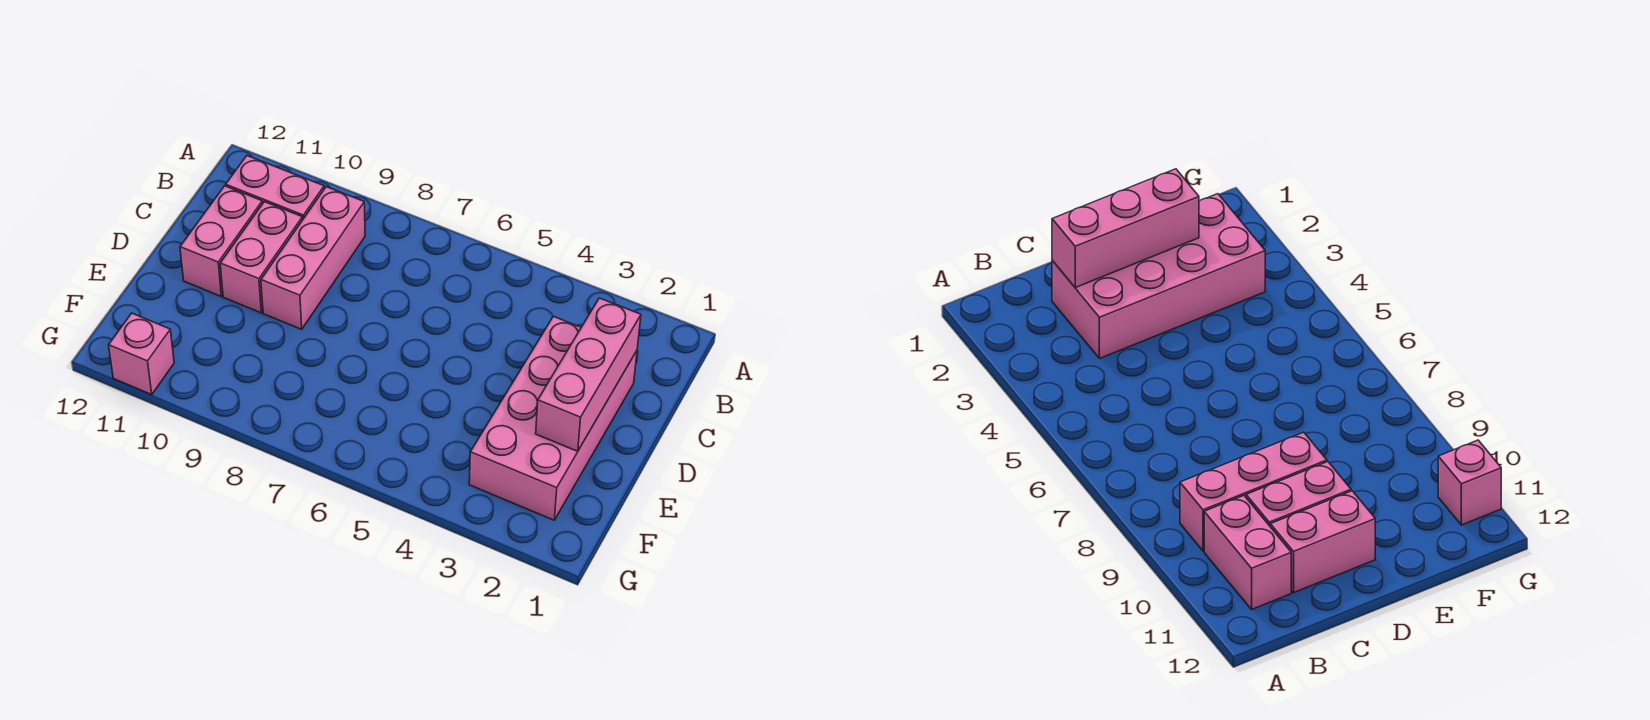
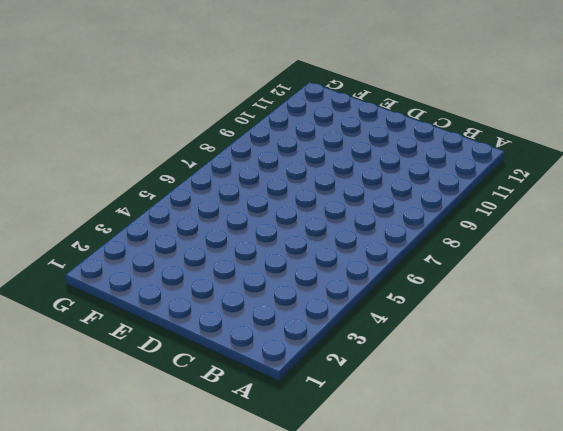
none -> pink 1x3 brick [261,187,365,329]
none -> pink 1x2 brick [226,156,324,219]

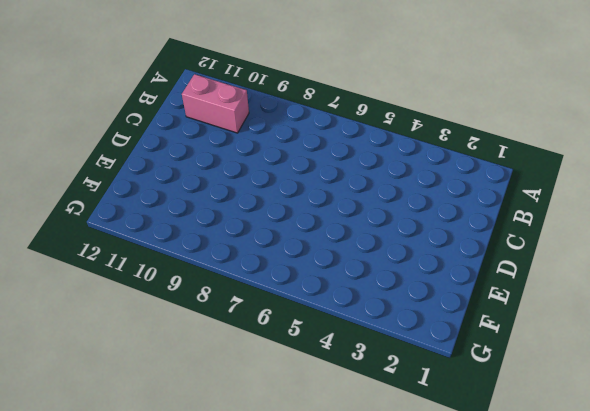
none -> pink 1x3 brick [261,187,365,329]
none -> pink 2x4 brick [469,316,637,520]

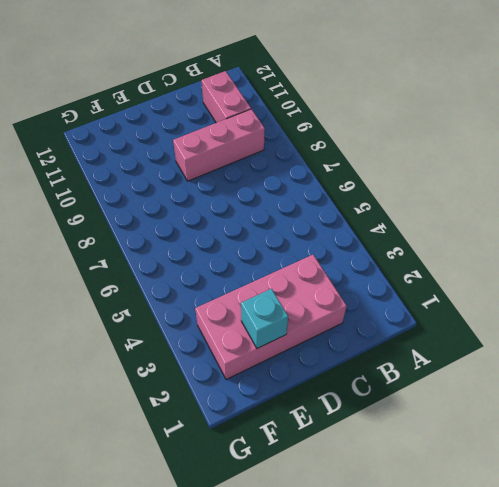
cyan 1x1 brick [241,289,288,348] -> pink 1x3 brick [536,298,641,451]
none -> pink 1x2 brick [220,202,303,313]
none -> pink 1x2 brick [180,186,263,296]

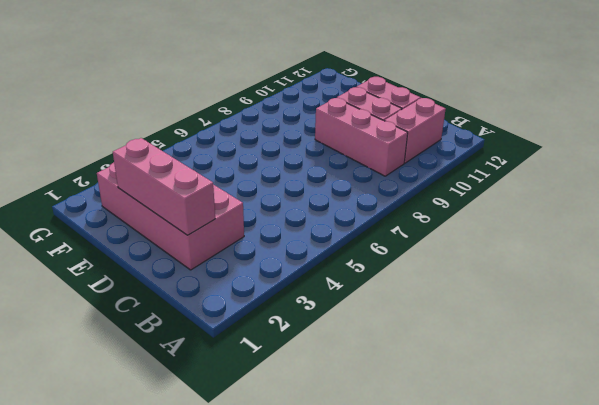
none -> pink 1x1 brick [109,313,174,395]

